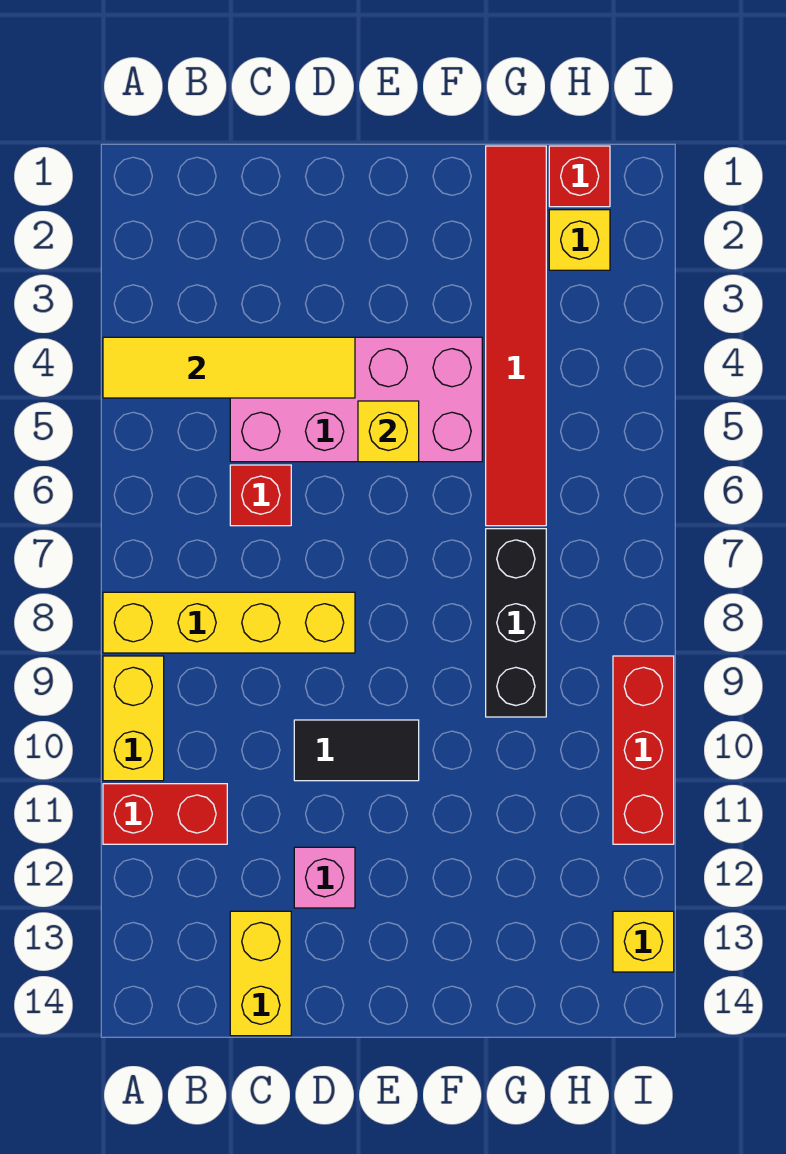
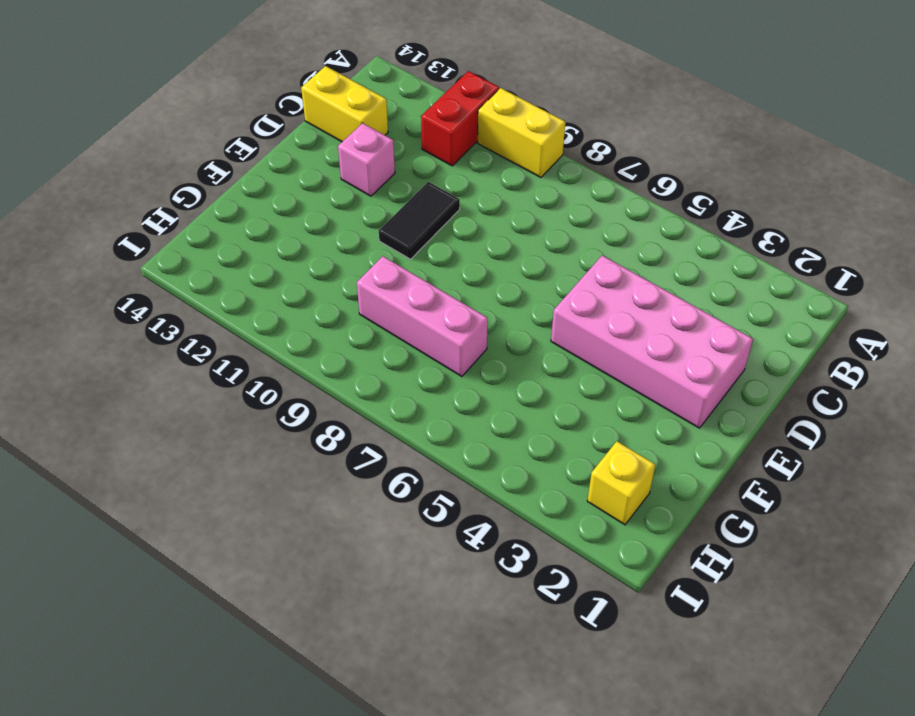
pink 2x4 brick [551,255,753,428] -> pink 2x4 brick turned to [230,337,482,462]
pink 1x3 brick [357,256,488,376] -> black 1x3 brick [486,529,546,717]
none -> yellow 1x4 brick [103,592,355,653]
none -> red 1x1 brick [230,465,291,526]
none -> red 1x6 tile [486,146,546,526]

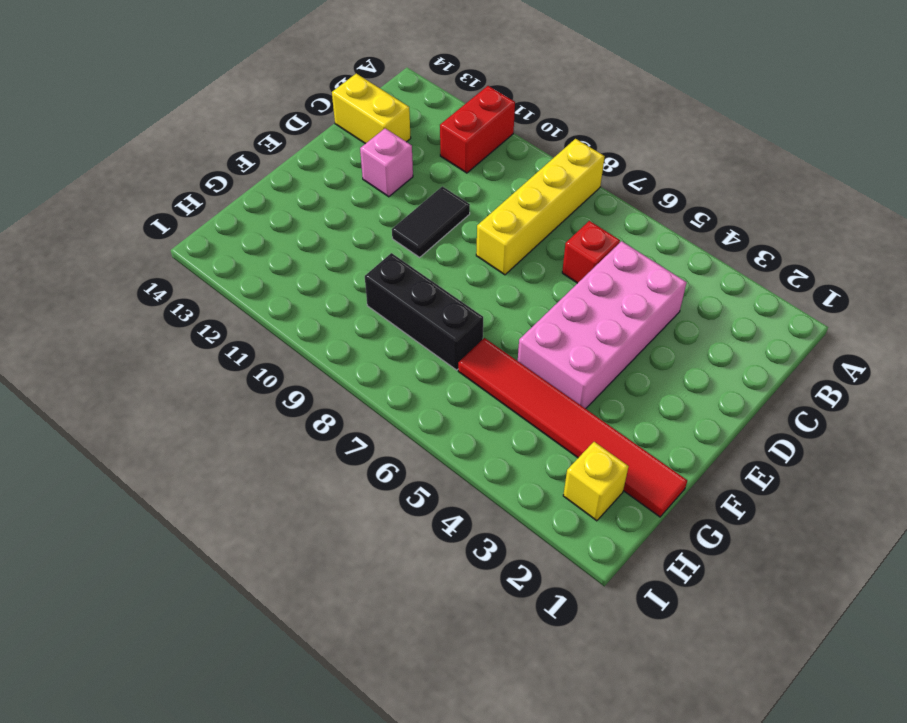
none -> yellow 1x2 brick [103,656,164,781]
none -> red 1x1 brick [549,146,610,207]
none -> red 1x3 brick [613,656,674,844]

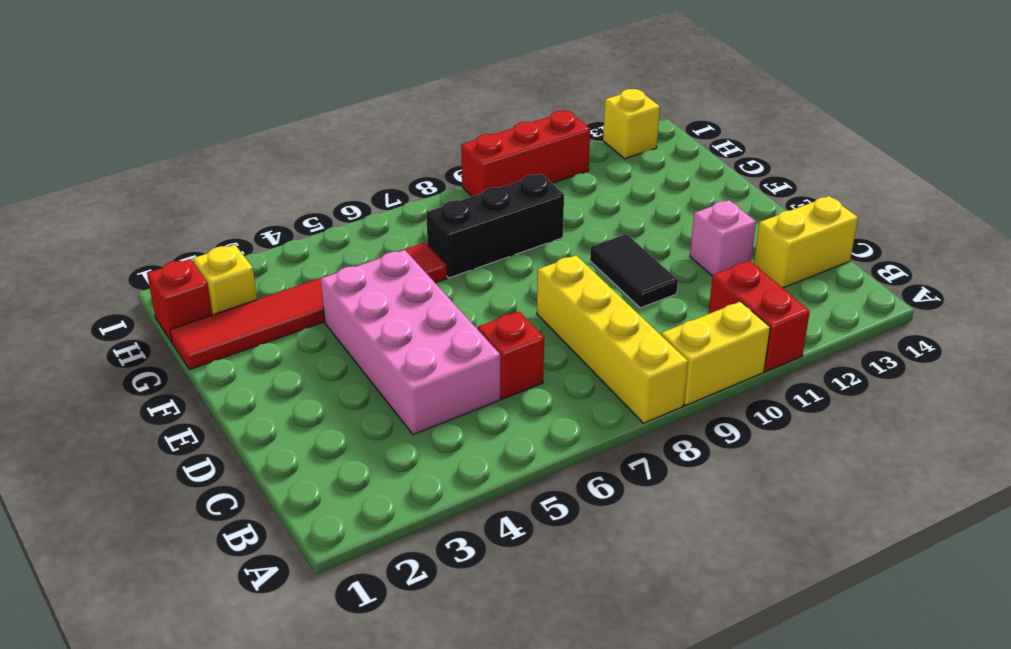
none -> yellow 1x4 tile [103,337,355,398]
none -> yellow 1x1 brick [358,401,419,462]

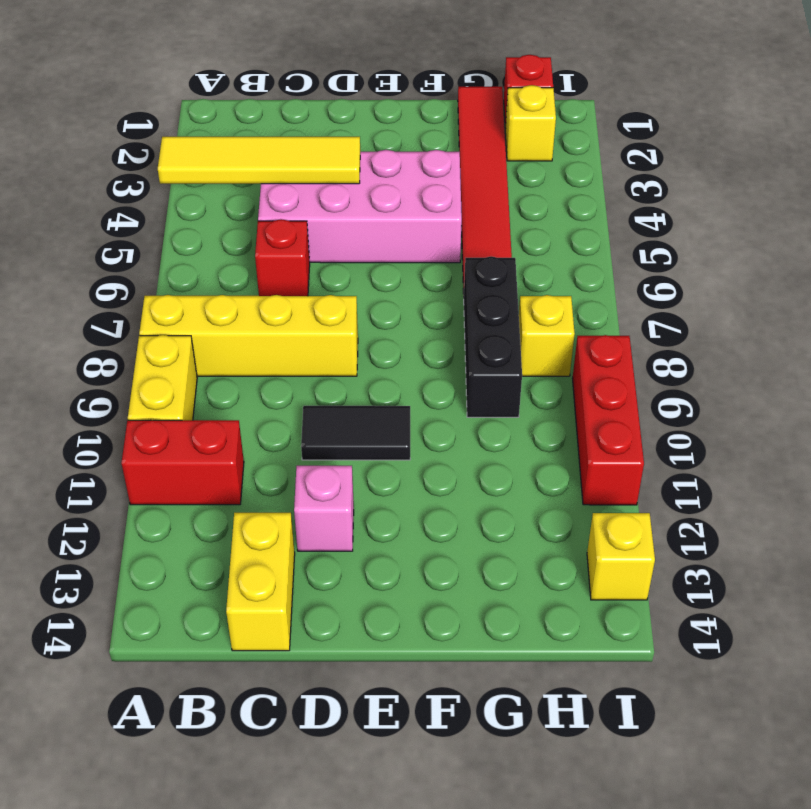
yellow 1x1 brick [519,295,575,376] -> yellow 1x1 brick moved to [358,401,419,462]

